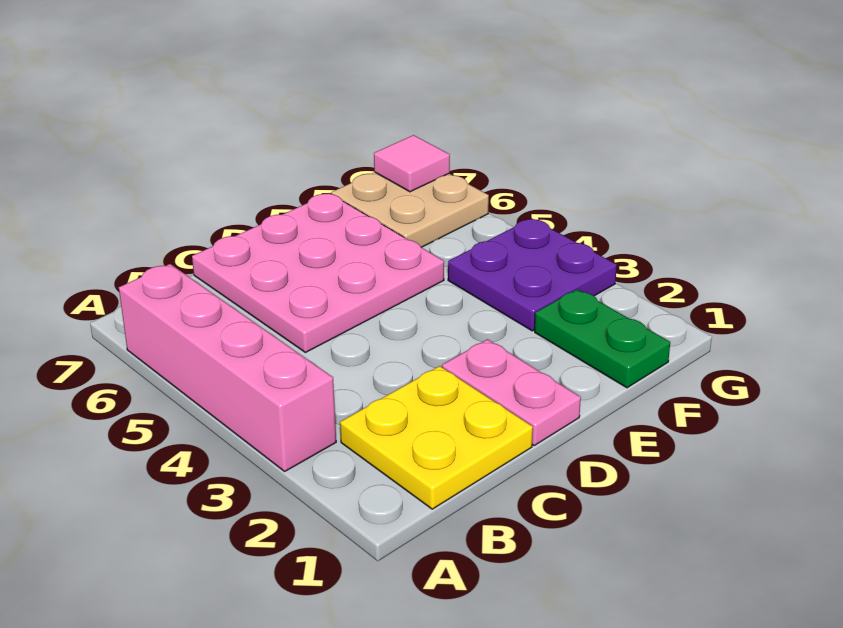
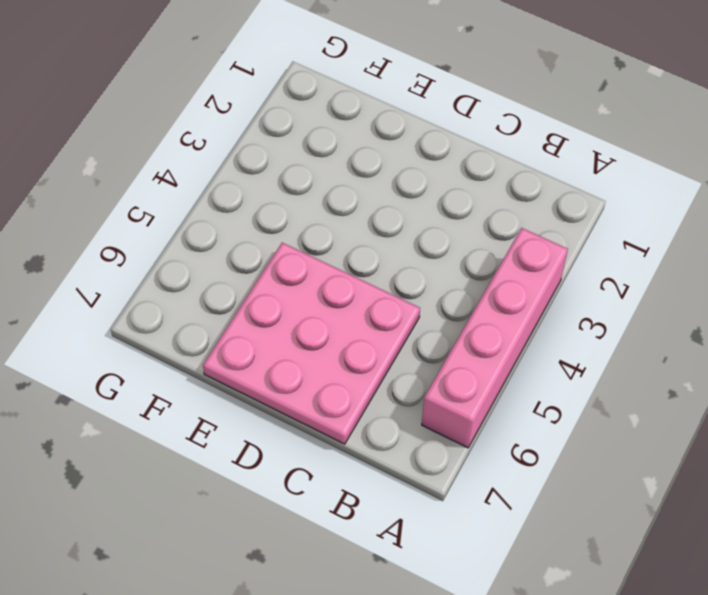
none -> yellow 2x2 plate [340,366,533,509]
none -> pink 1x2 plate [442,339,581,445]

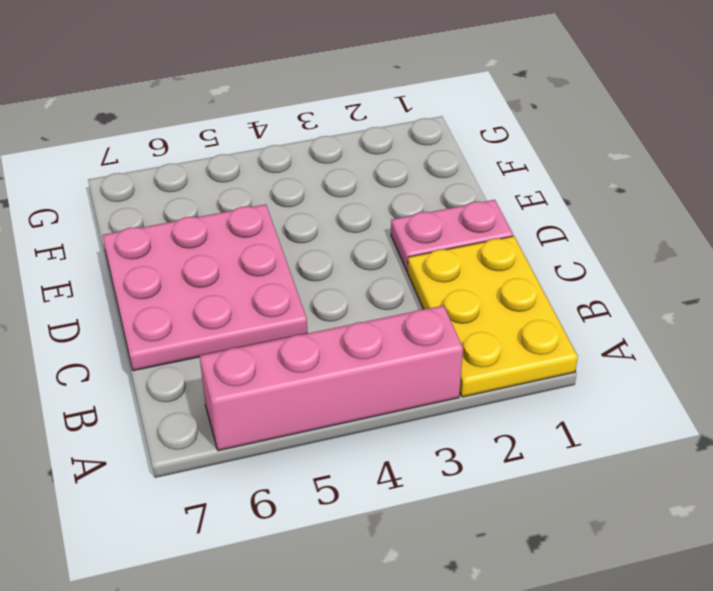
yellow 2x3 plate [407,236,578,397] -> yellow 2x2 plate [340,366,533,509]
none -> green 1x2 plate [535,289,670,388]
none -> purple 2x2 plate [448,218,617,331]

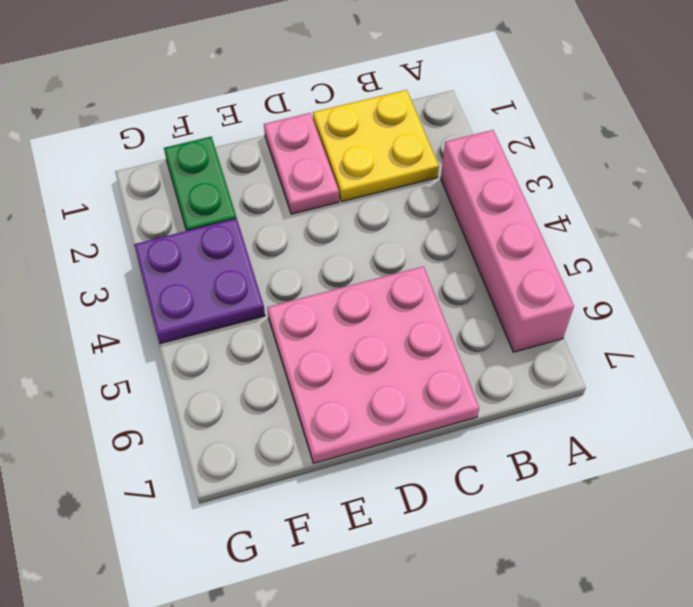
none -> tan 2x2 plate [331,172,489,247]
none -> pink 1x1 tile [374,135,450,192]

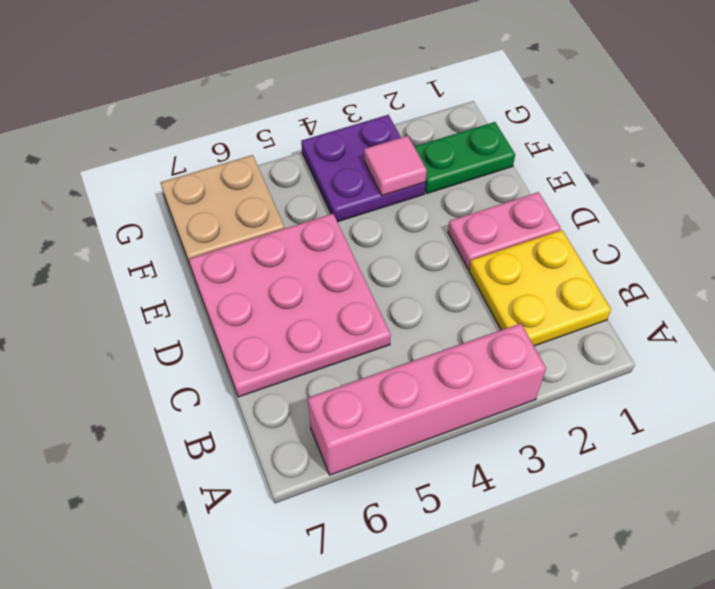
pink 1x1 tile [364,136,427,196] -> pink 1x1 tile moved to [374,135,450,192]

